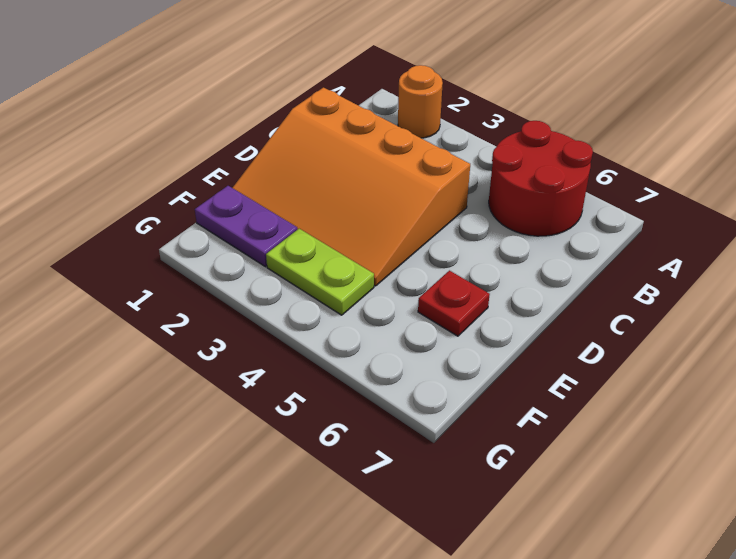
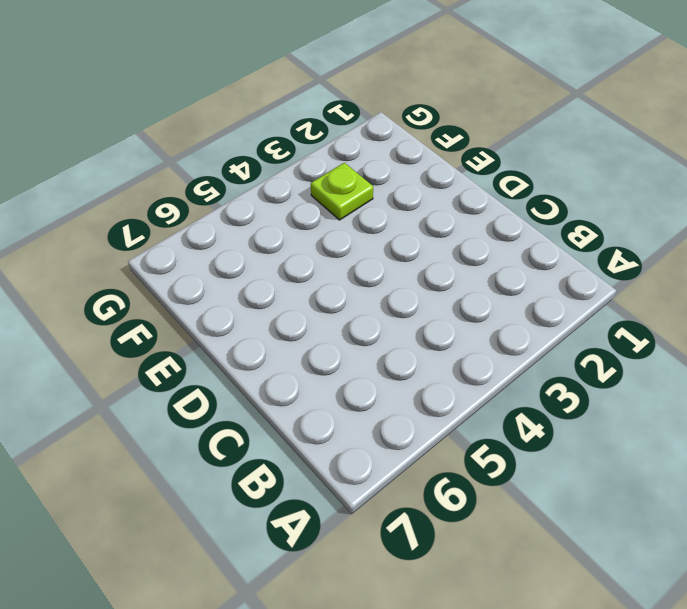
lime 1x1 plate [311,163,373,220] -> lime 1x2 plate [266,229,374,315]
none -> orange 1x1 round brick [398,65,443,138]
none -> red 2x2 round brick [489,121,593,236]

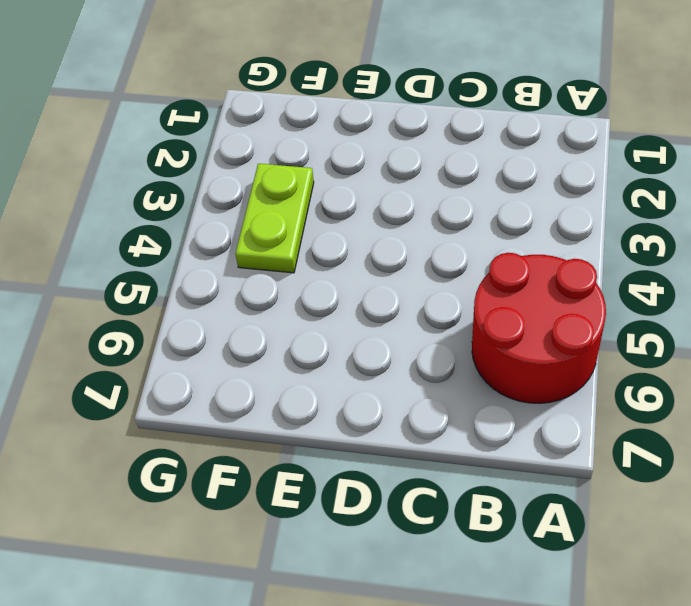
none -> orange 1x1 round brick [398,65,443,138]
none -> orange 3x4 slope [233,88,470,286]

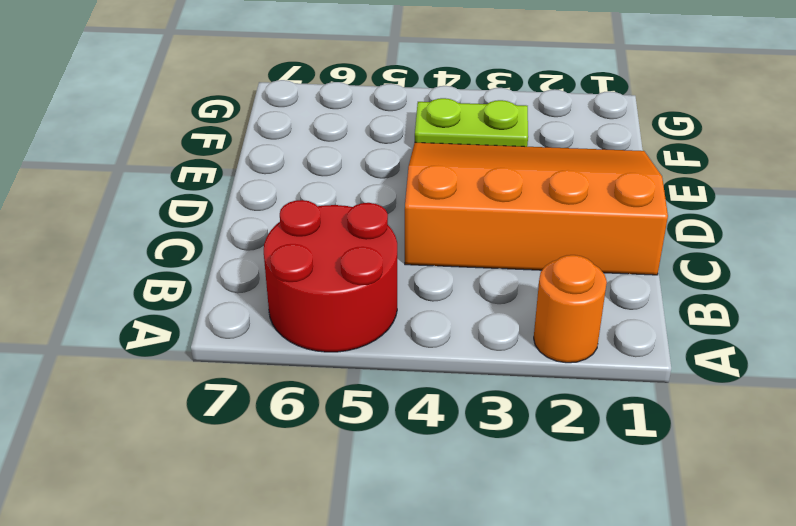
none -> red 1x1 plate [418,271,490,336]
none -> purple 1x2 plate [195,186,297,267]

